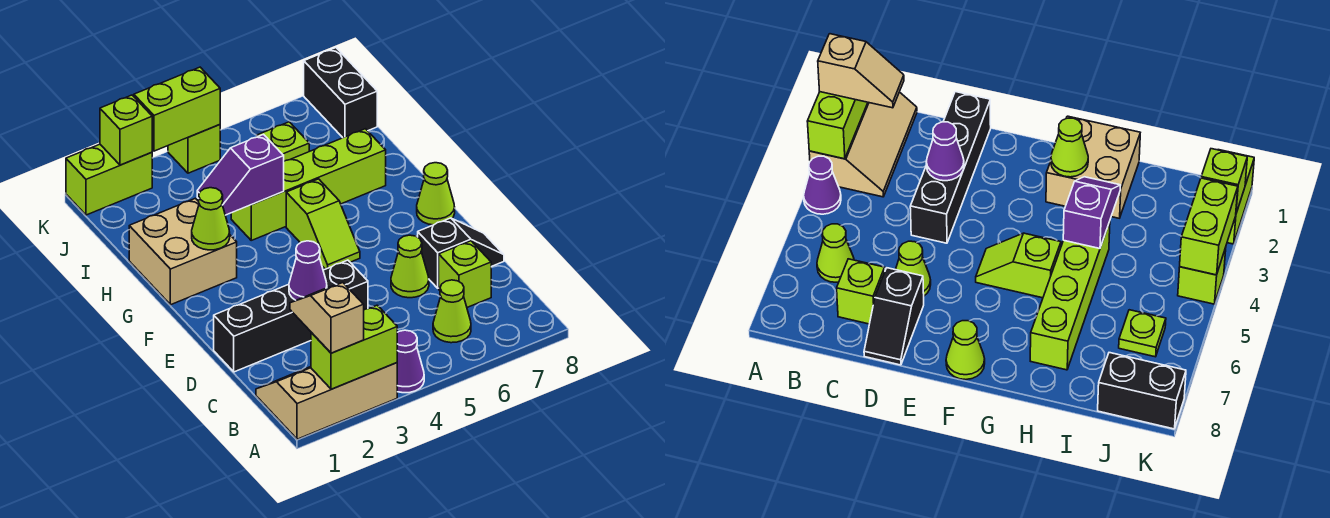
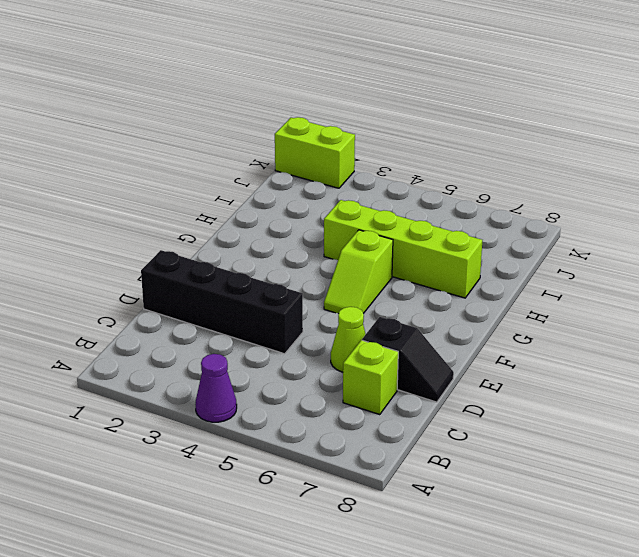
none -> tan 2x3 slope [256,363,397,439]
none -> lime 1x1 cone [433,280,471,343]
none -> lime 1x1 cone [417,163,455,225]

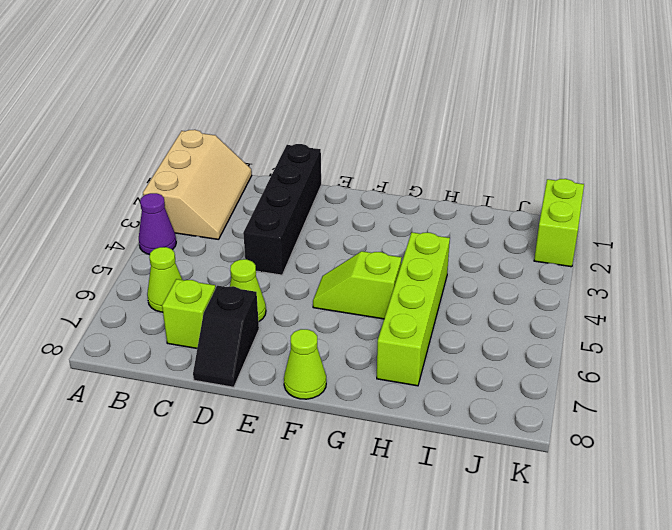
none -> tan 2x2 brick [129,198,237,305]
none -> lime 1x1 plate [257,122,309,161]
none -> black 1x2 brick [304,48,377,138]

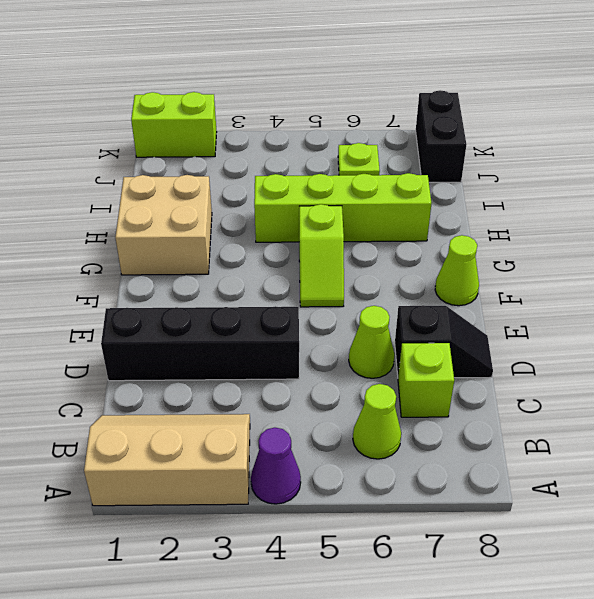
none -> lime 1x1 brick [168,125,220,173]
none -> lime 1x2 brick [311,305,397,389]
none -> purple 1x1 cone [289,241,327,300]

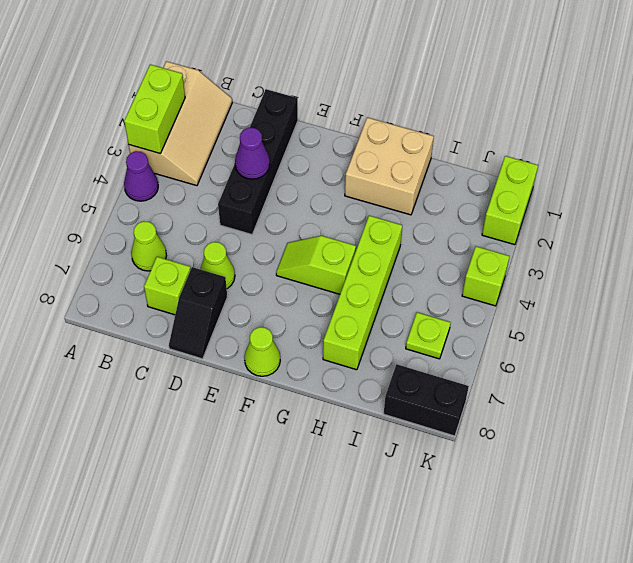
none -> lime 1x1 cone [192,188,230,250]
none -> purple 1x2 slope [197,134,284,215]
none -> lime 1x1 brick [100,95,152,165]

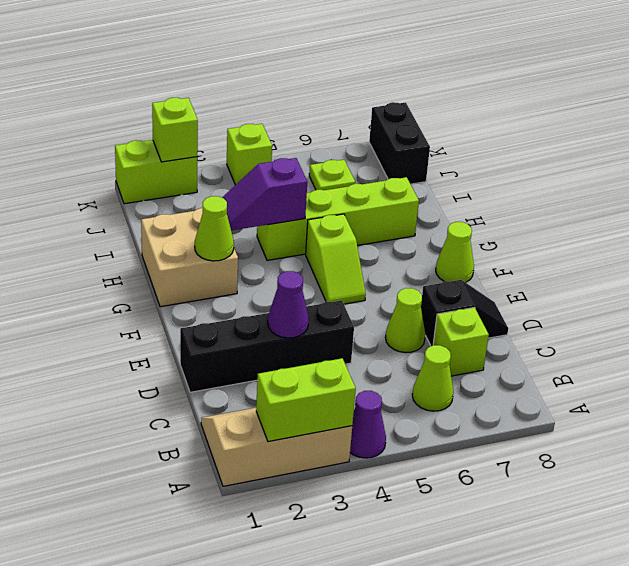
none -> lime 1x2 brick [134,67,220,151]
none -> tan 1x2 slope [290,283,364,353]

